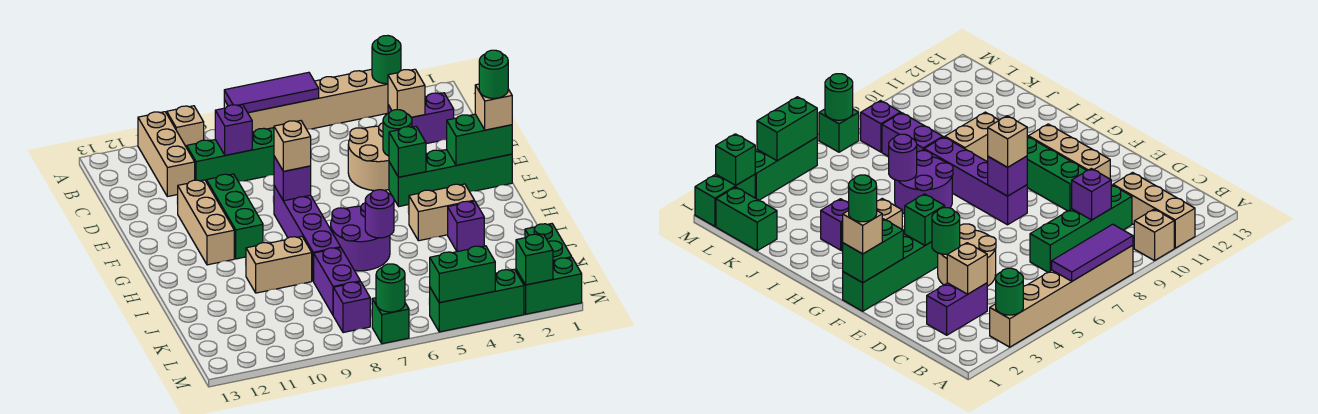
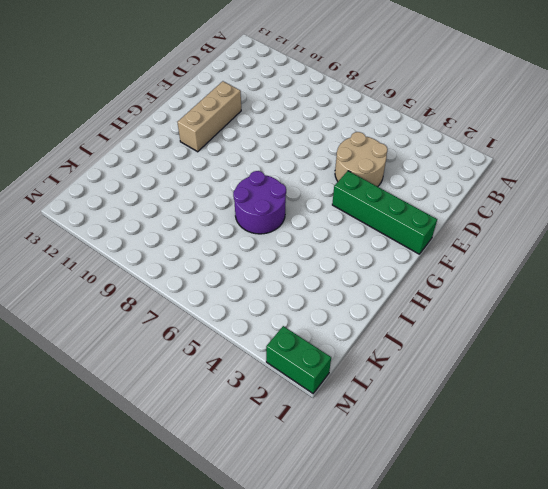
none -> tan 1x6 brick [224,69,388,132]
none -> tan 1x1 brick [167,106,204,148]
none -> tan 1x3 brick [138,112,195,197]
none -> purple 1x2 brick [388,93,454,144]

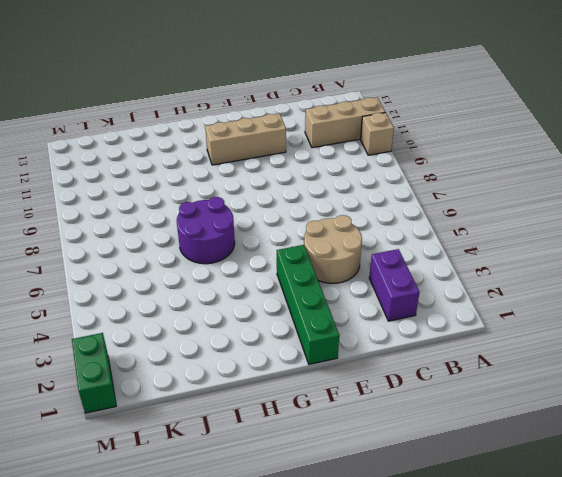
none -> tan 1x6 brick [224,69,388,132]
none -> green 1x4 brick [187,128,274,182]
none -> green 1x3 brick [206,174,263,259]
none -> purple 1x4 brick [274,186,341,281]

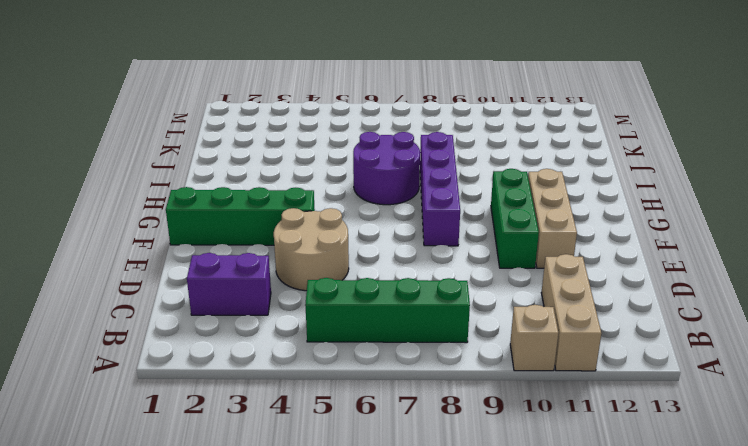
green 1x4 brick [305,278,470,343] -> green 1x4 brick moved to [187,128,274,182]
none -> tan 1x6 brick [224,69,388,132]
none -> tan 1x2 brick [409,184,474,241]
none -> purple 1x1 brick [448,201,484,252]
none -> tan 1x2 brick [246,237,312,293]

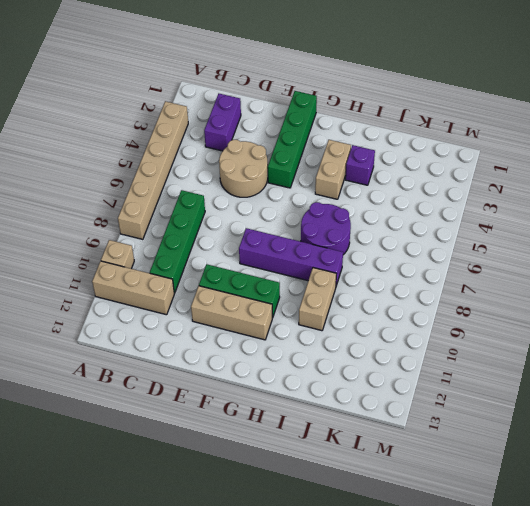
none -> purple 1x2 brick [314,248,360,315]
none -> green 1x2 brick [525,224,572,261]
none -> purple 1x1 brick [333,282,370,333]
none -> green 1x2 brick [516,258,582,314]

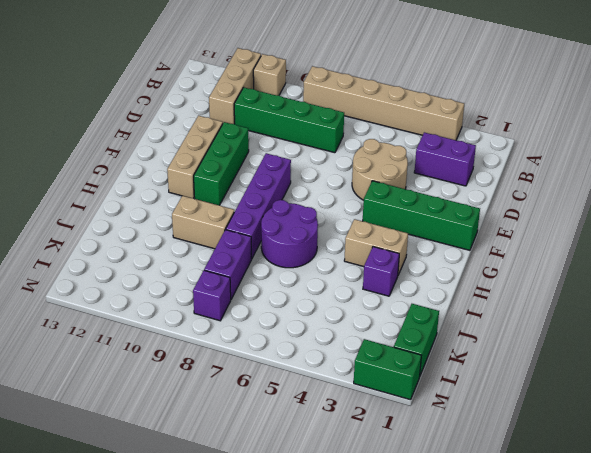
none -> green 1x3 brick [430,269,524,332]
none -> green 1x1 brick [372,298,409,344]
none -> green 1x1 round brick [372,36,401,84]
none -> purple 1x3 tile [224,72,319,113]

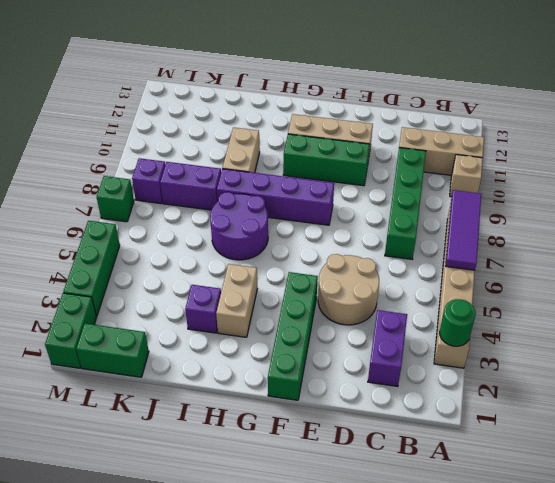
none -> tan 1x1 brick [388,69,425,118]
none -> purple 1x1 brick [215,105,252,155]
none -> green 1x1 round brick [383,110,412,156]
none -> green 1x2 brick [447,114,512,165]

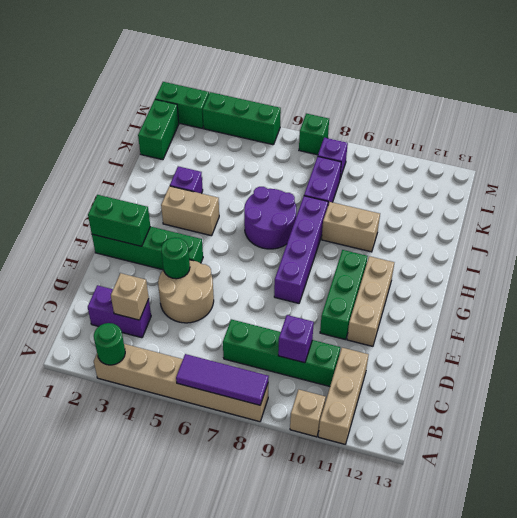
none -> green 1x1 brick [389,126,426,177]
none -> purple 1x1 brick [274,156,311,201]
none -> purple 1x1 round brick [365,190,394,238]
none -> green 1x1 brick [516,234,553,285]

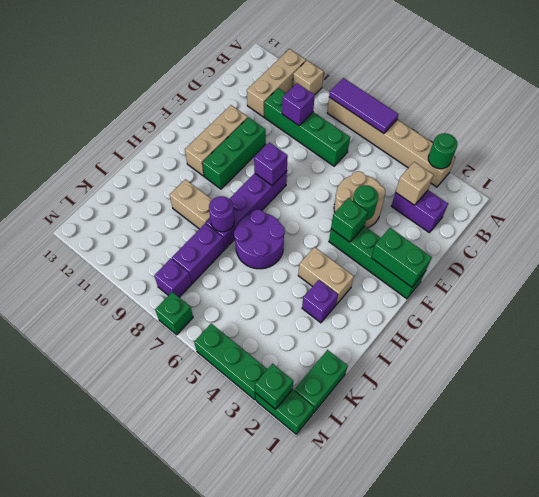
purple 1x1 round brick [209,196,235,232] -> purple 1x1 round brick moved to [365,190,394,238]
none -> green 1x2 brick [430,246,495,303]
none -> green 1x1 round brick [376,264,405,312]
none -> tan 1x1 brick [475,84,512,130]
none -> tan 1x1 brick [274,121,311,171]

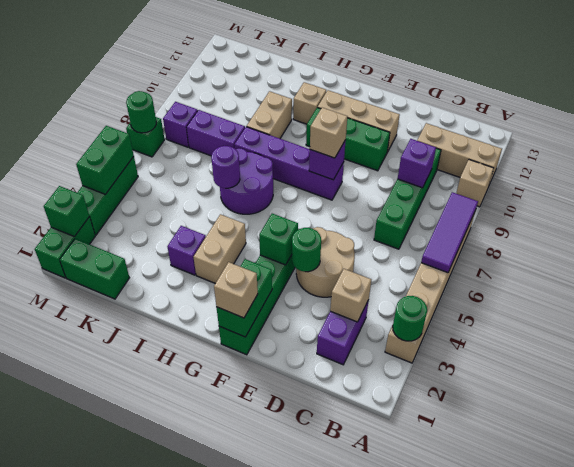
tan 1x1 brick [293,82,326,124] -> none
none -> green 1x1 round brick [479,50,508,98]

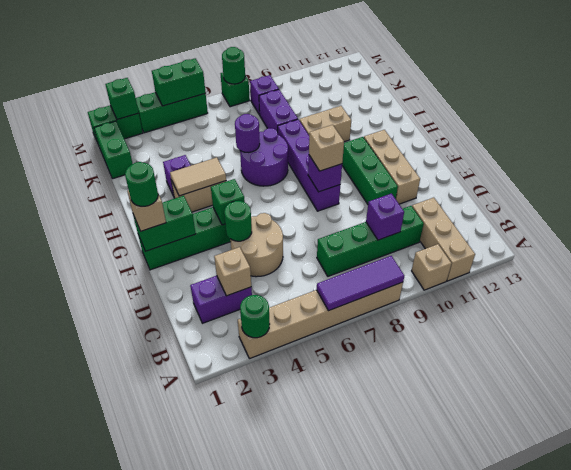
tan 1x2 tile [170,157,226,196] -> none

